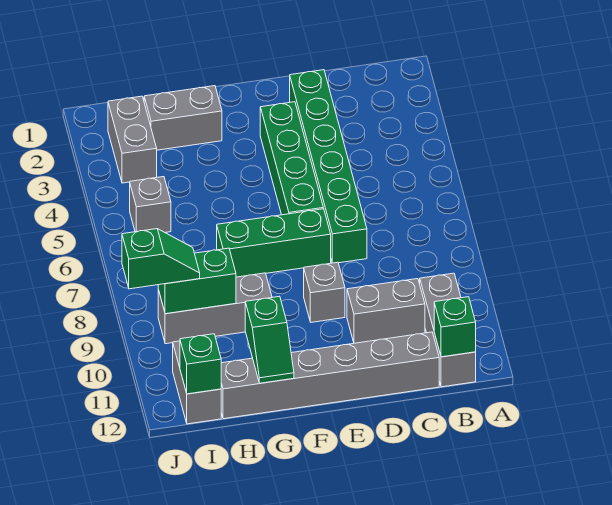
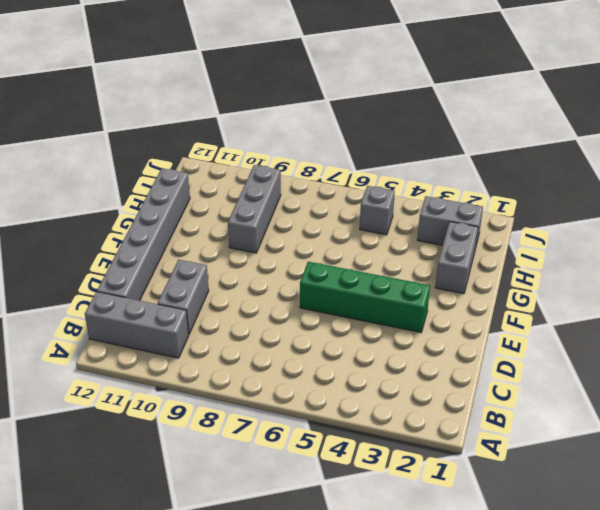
none -> green 1x6 brick [290,70,367,263]
none -> green 1x3 brick [217,209,331,277]
none -> grey 1x1 brick [304,262,345,322]

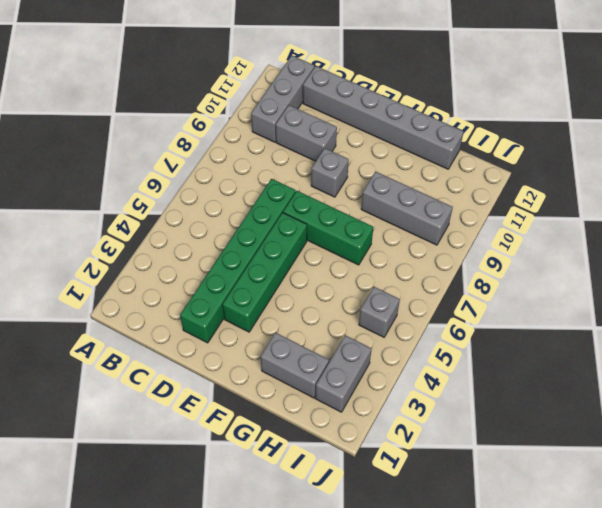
none -> grey 1x2 brick [173,341,221,424]
none -> green 1x1 brick [434,297,476,357]
none -> green 1x2 slope [245,296,294,383]

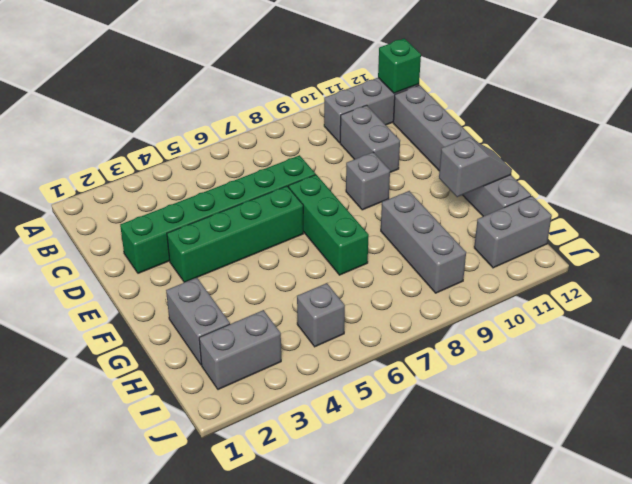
grey 1x2 slope [439,137,512,197] -> green 1x2 slope [245,296,294,383]
none -> green 1x2 brick [158,248,236,314]
none -> green 1x1 brick [180,334,221,394]
none -> green 1x2 slope [122,229,200,289]

